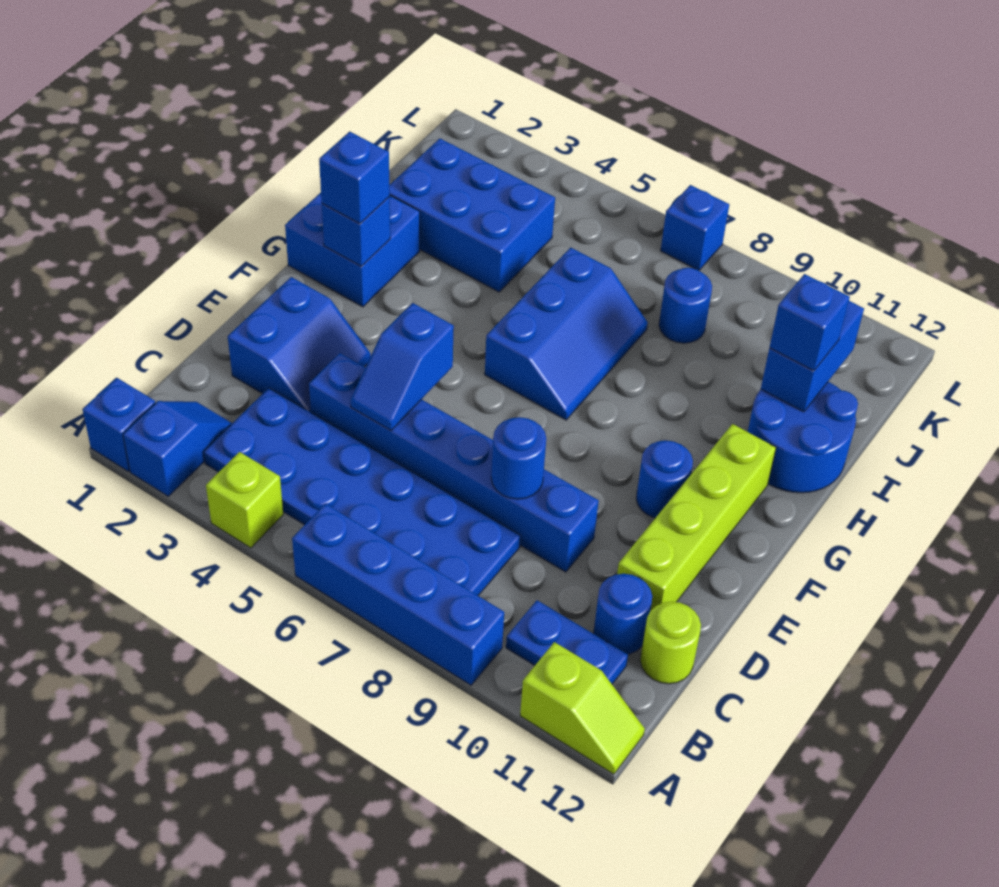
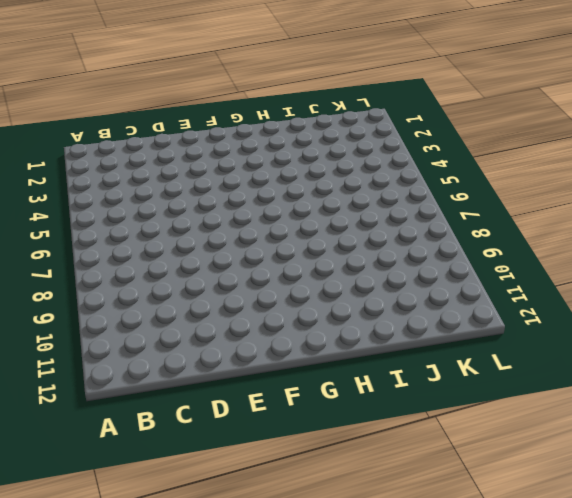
none -> blue 1x1 brick [83,378,155,471]
none -> blue 1x2 slope [123,401,232,496]
none -> lime 1x1 brick [206,452,283,548]

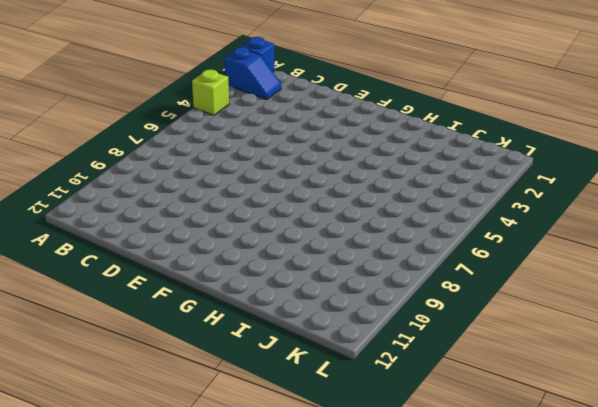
none -> blue 1x4 brick [292,504,504,685]
none -> lime 1x2 slope [520,642,645,774]
none -> blue 2x6 plate [203,388,520,596]

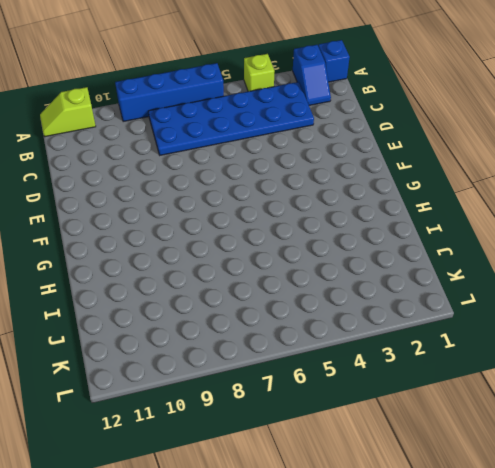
none -> blue 1x2 plate [506,600,628,684]
none -> blue 1x1 round brick [594,574,652,654]
none -> lime 1x1 round brick [640,602,701,684]

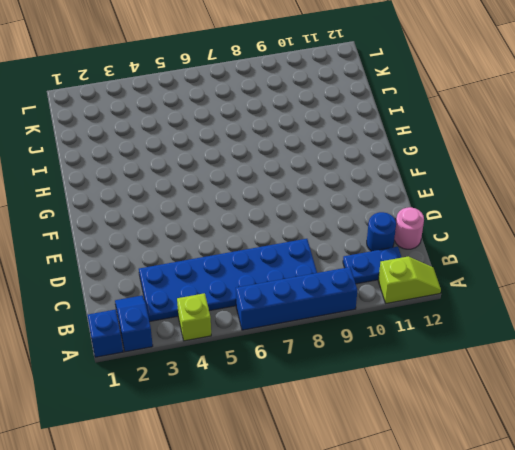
pink 1x1 round brick [394,207,424,249] -> lime 1x1 round brick [640,602,701,684]
none -> blue 2x2 slope [228,277,371,412]
none -> blue 1x6 brick [309,353,599,572]
none -> lime 1x4 brick [617,424,776,611]

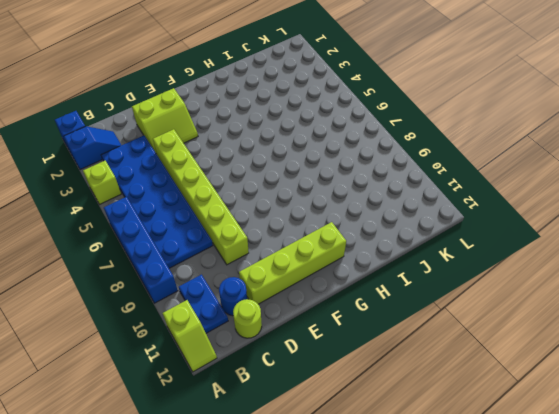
lime 2x2 slope [132,88,198,153] -> blue 2x2 slope [228,277,371,412]
lime 1x6 brick [153,129,249,265] -> blue 1x6 brick [309,353,599,572]
none -> blue 1x1 round brick [636,440,693,518]
none -> blue 2x2 brick [285,193,420,307]
none -> blue 2x3 slope [485,247,648,420]

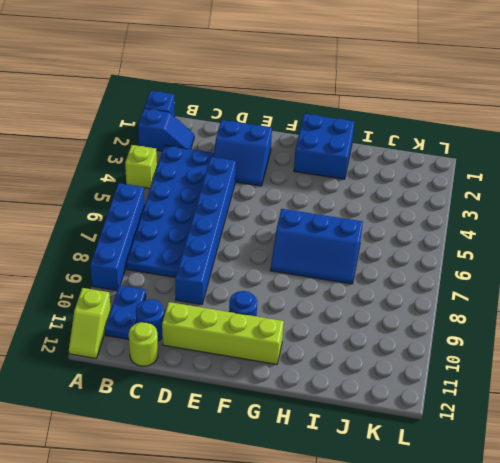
none -> blue 2x2 round brick [748,382,858,493]
none -> blue 2x3 brick [389,139,555,292]
none -> blue 1x1 round brick [659,268,712,343]

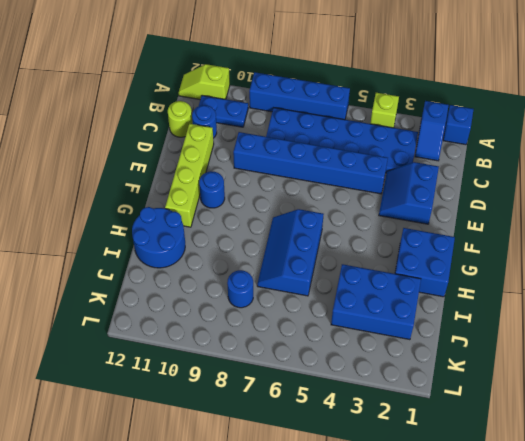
none -> blue 1x1 brick [661,185,729,271]
none -> blue 1x2 slope [350,303,454,430]
none -> blue 1x1 round brick [491,417,546,499]

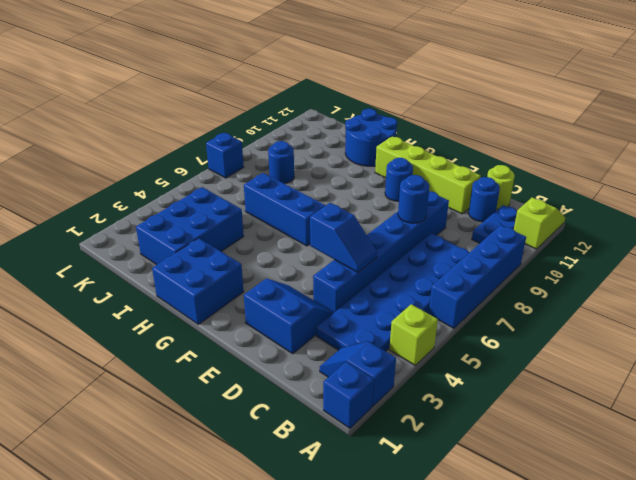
none -> blue 1x1 brick [322,197,390,266]
none -> blue 1x2 brick [761,301,864,412]
none -> blue 1x1 brick [319,132,390,224]

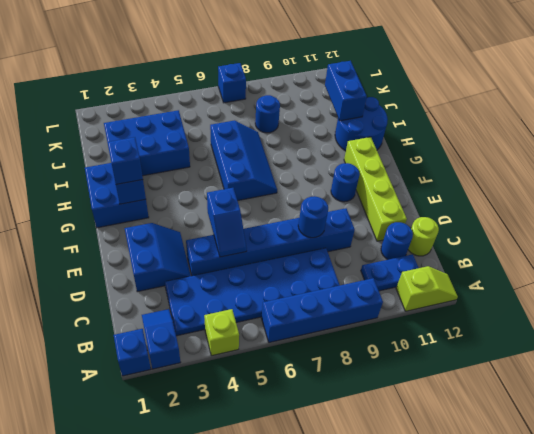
none -> blue 1x1 brick [769,274,850,371]

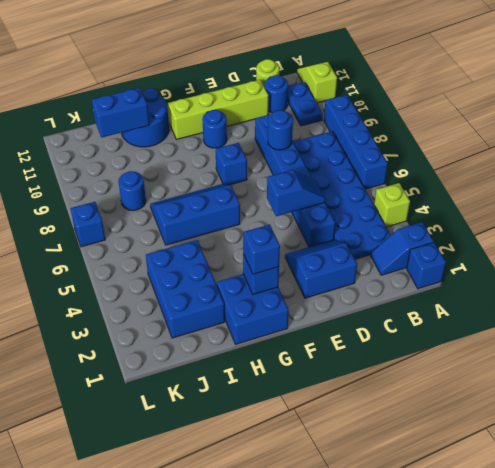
blue 1x1 brick [216,143,247,185] -> blue 1x1 brick moved to [769,274,850,371]

